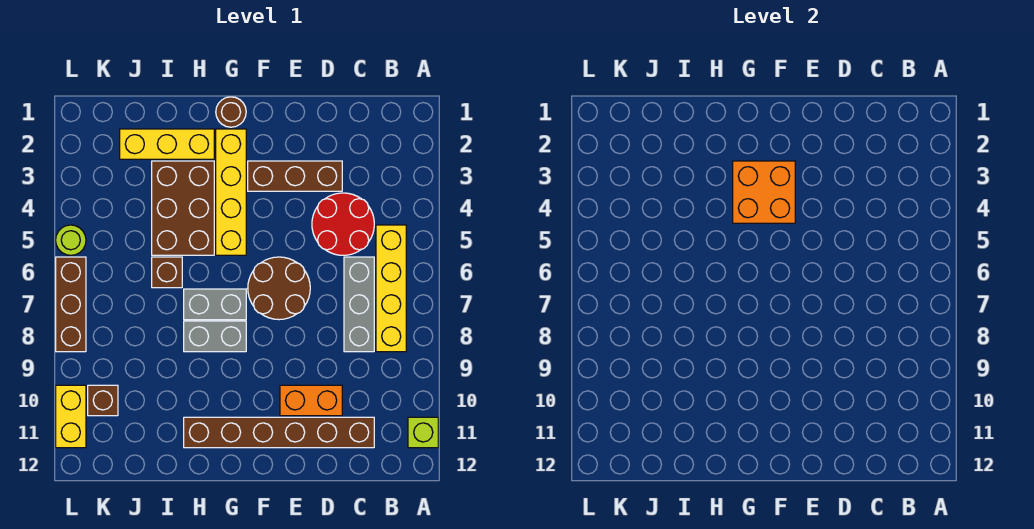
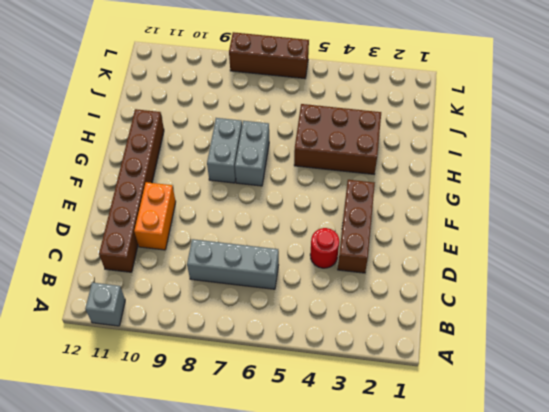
grey 1x1 brick [85,282,125,326] -> lime 1x1 brick [408,417,438,448]
red 1x1 round brick [310,228,339,268] -> red 2x2 round brick [312,193,374,255]
none -> yellow 1x4 brick [376,225,406,352]
none -> brown 2x2 round brick [248,257,310,320]
none -> brown 1x1 round brick [216,97,246,127]

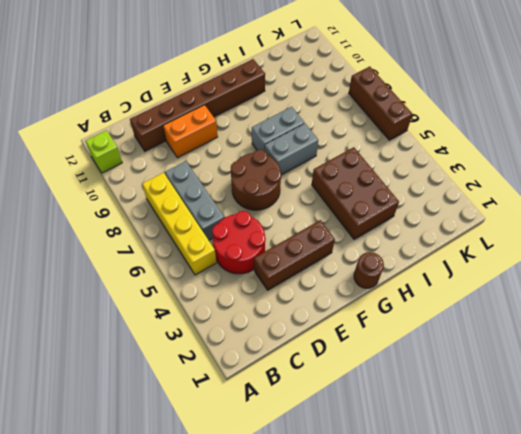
none -> yellow 1x4 brick [216,129,246,255]
none -> yellow 1x3 brick [120,129,214,159]
none -> brown 1x1 brick [152,257,182,288]

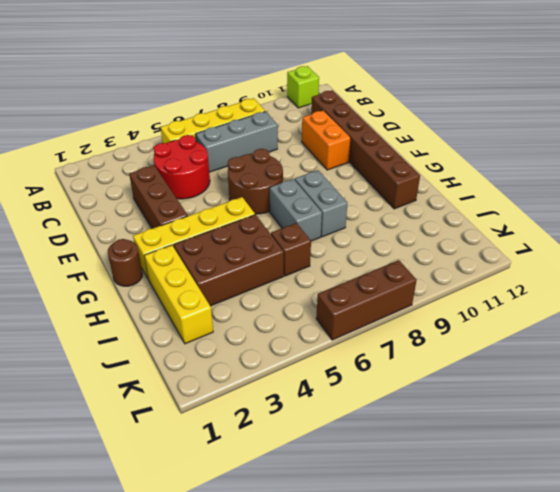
none -> brown 1x1 brick [88,385,118,416]
none -> lime 1x1 round brick [56,225,86,255]
none -> yellow 1x2 brick [56,385,86,448]

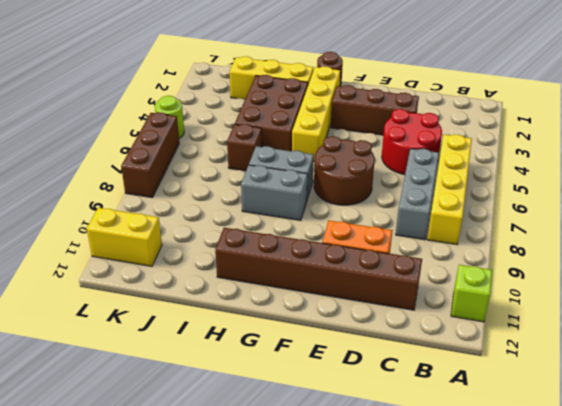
yellow 1x2 brick [87,208,162,266] -> yellow 1x2 brick turned to [56,385,86,448]
none -> brown 1x1 brick [88,385,118,416]
none -> orange 2x2 brick [733,161,795,223]

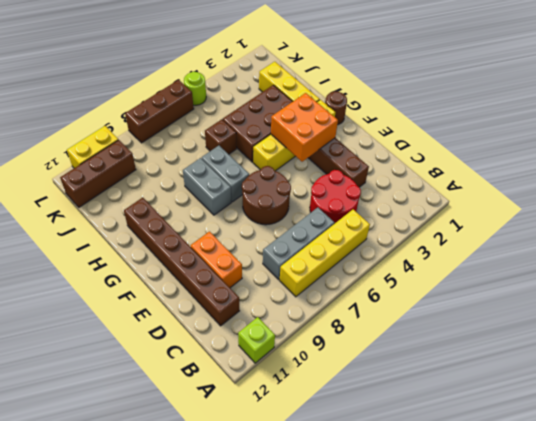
brown 1x3 brick [60,140,136,207] -> brown 1x1 brick [88,385,118,416]

